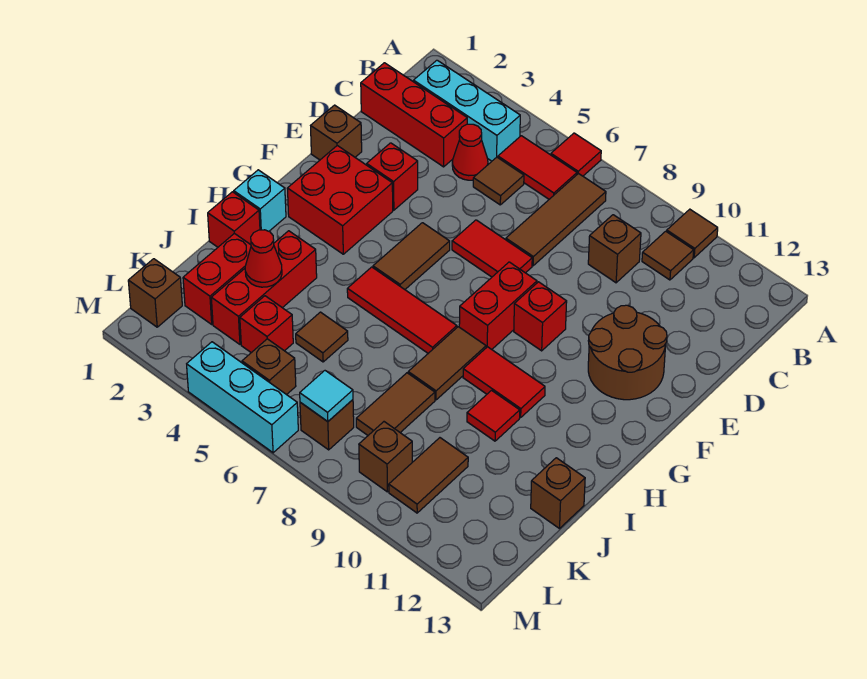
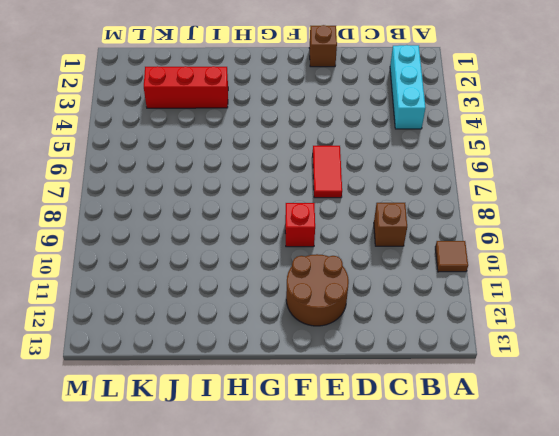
none -> red 1x1 tile [551,133,601,176]
none -> red 1x2 tile [498,136,577,199]
none -> brown 1x3 tile [506,173,606,266]
none -> brown 1x1 tile [642,231,694,280]

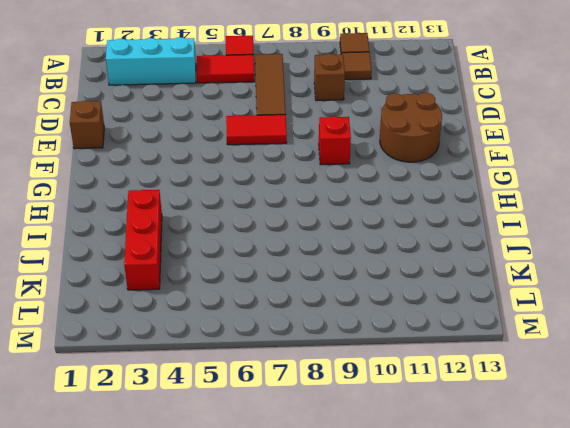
none -> red 1x3 brick [361,63,467,167]
none -> red 1x1 cone [452,124,488,180]
none -> brown 1x1 tile [473,157,524,205]
none -> red 1x1 brick [367,143,418,210]

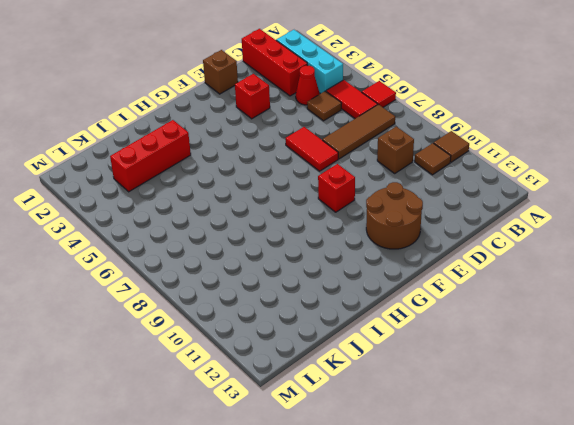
none -> red 2x2 brick [287,146,393,254]
none -> brown 1x2 tile [373,223,450,289]
none -> red 1x2 brick [459,262,537,349]
none -> cyan 1x1 brick [234,170,286,231]

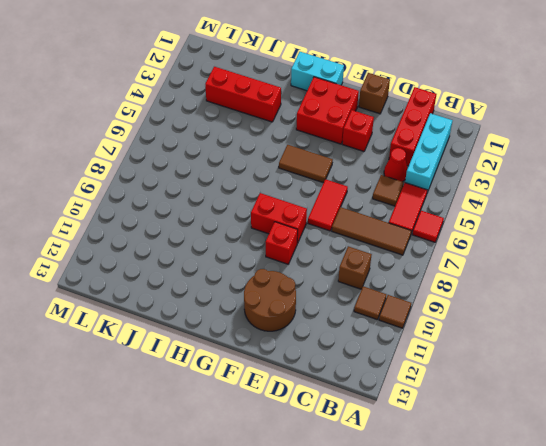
cyan 1x2 brick [291,52,344,91] -> cyan 1x1 brick [234,170,286,231]
none -> red 1x3 tile [347,267,457,353]
none -> brown 1x2 tile [408,327,486,400]
none -> red 1x2 tile [463,347,545,418]
none -> red 1x1 brick [208,192,260,247]

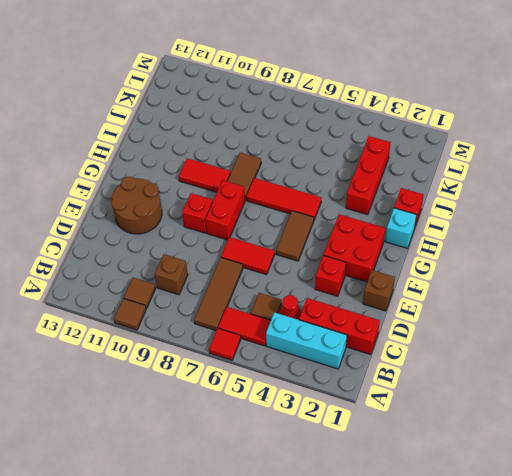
none -> red 1x1 tile [467,391,520,441]
none -> red 1x2 brick [183,233,251,324]
none -> brown 1x1 tile [296,312,348,362]
none -> brown 1x2 tile [356,373,435,435]

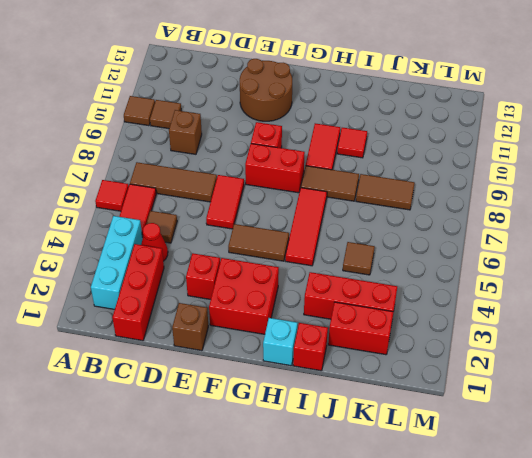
none -> brown 1x1 brick [531,458,585,529]
none -> red 1x1 brick [240,296,293,353]
none -> brown 1x2 tile [389,438,468,513]
none -> brown 1x1 brick [128,259,182,327]

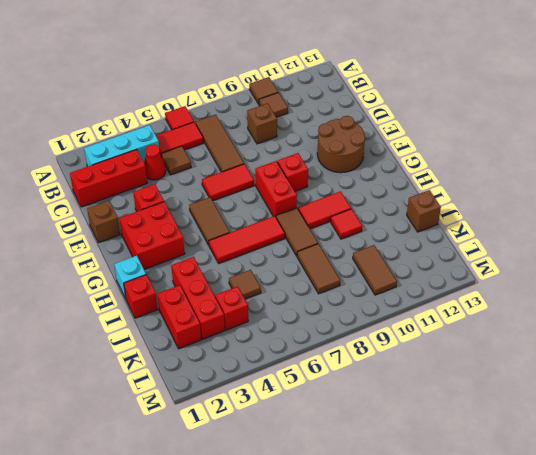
none -> brown 1x1 brick [128,259,182,327]
none -> brown 1x1 brick [242,339,296,395]
none -> brown 1x1 brick [300,400,354,450]
none -> brown 1x1 brick [359,422,412,492]

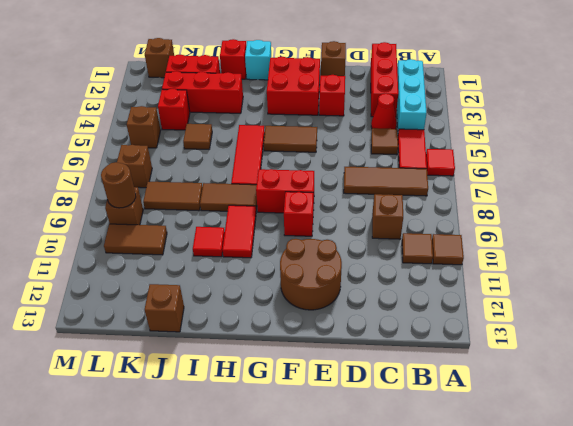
brown 1x1 round brick [101,162,136,208] -> none
none -> red 1x2 tile [452,220,532,277]
none -> cyan 1x3 brick [187,342,298,453]
none -> red 1x1 cone [245,230,282,287]
none -> cyan 1x1 tile [300,371,353,422]

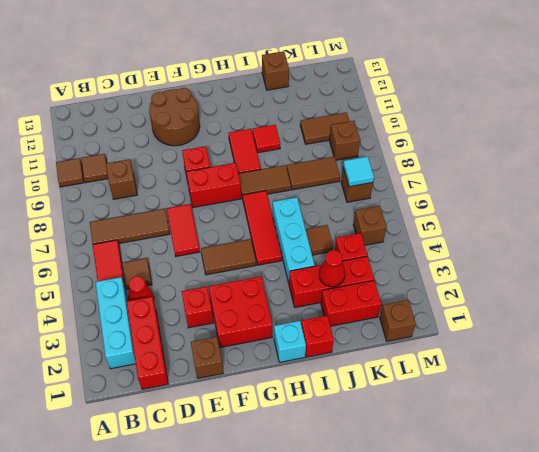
cyan 1x3 brick [273,197,315,283] -> cyan 1x3 brick moved to [187,342,298,453]
none -> red 1x1 tile [551,133,601,176]

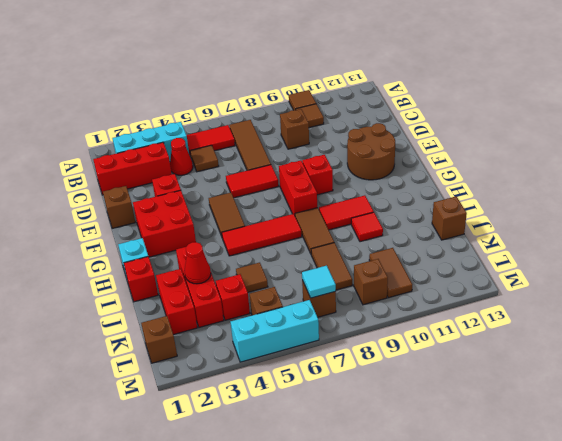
none -> red 1x1 tile [551,133,601,176]

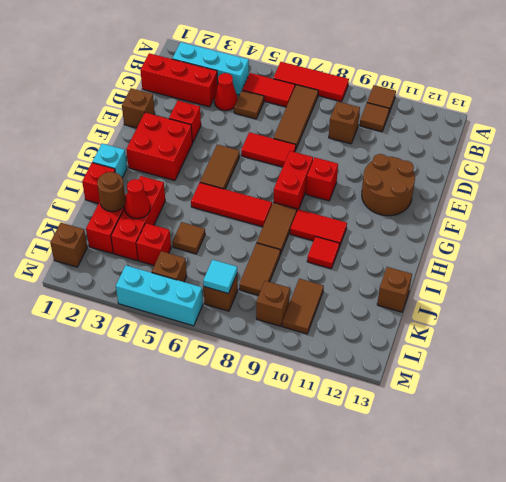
red 1x3 tile [273,62,349,102] -> red 1x1 tile [551,133,601,176]
brown 1x1 round brick [97,172,126,212] -> none

